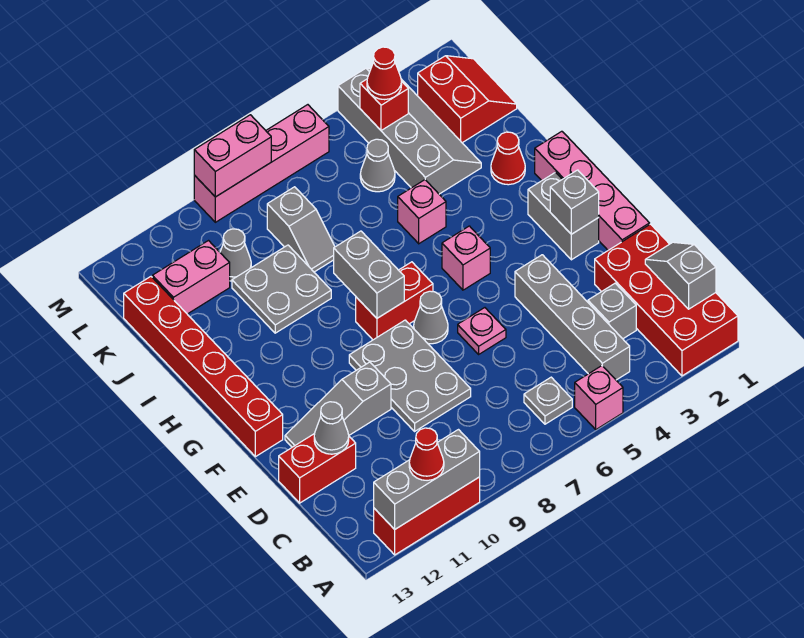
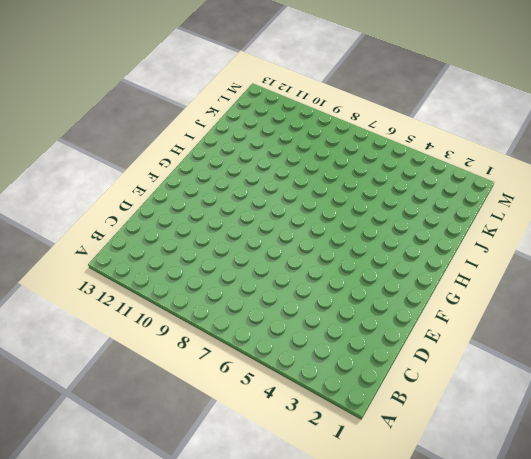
none -> red 2x4 brick [595,224,738,376]
none -> pink 1x1 brick [575,366,623,429]
none -> red 1x3 brick [374,477,480,555]
none -> grey 1x4 brick [515,255,630,380]

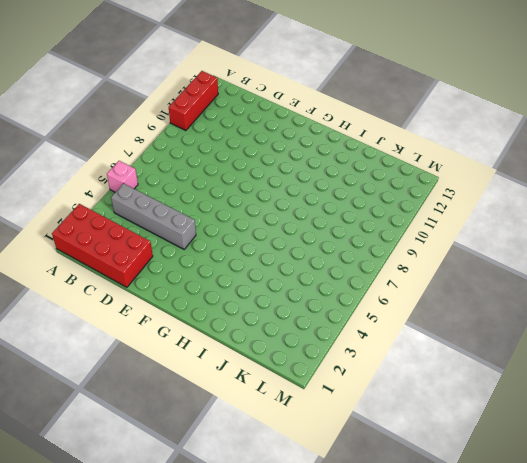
none -> grey 1x1 plate [524,377,572,424]
none -> grey 1x1 brick [588,283,636,339]
none -> grey 2x3 plate [349,320,471,431]
none -> red 1x2 brick [279,434,356,503]

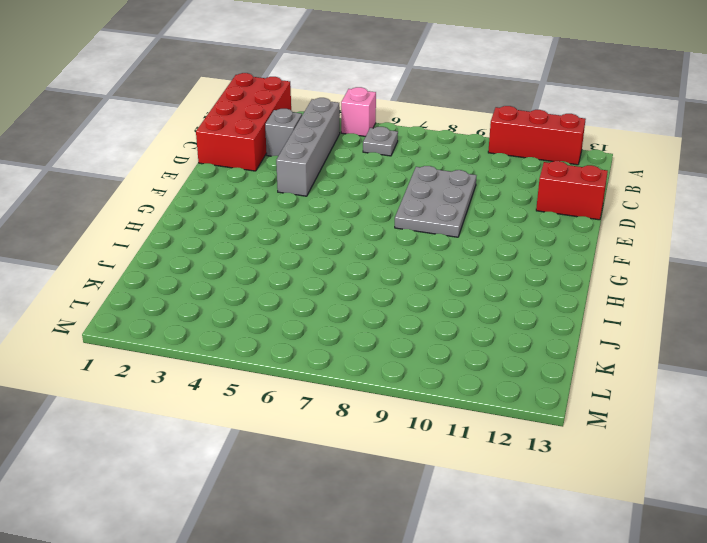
none -> pink 1x4 brick [535,131,650,250]
none -> pink 1x1 plate [458,308,506,354]
none -> grey 1x3 slope [285,362,391,447]
none -> grey 1x2 brick [528,172,599,260]

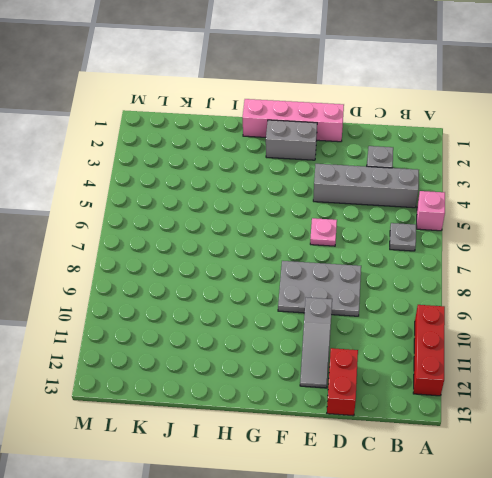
none -> red 2x4 brick [595,224,738,376]
none -> grey 1x1 cone [414,291,448,344]
none -> red 1x6 brick [124,277,283,457]
none -> pink 1x1 brick [442,226,490,290]

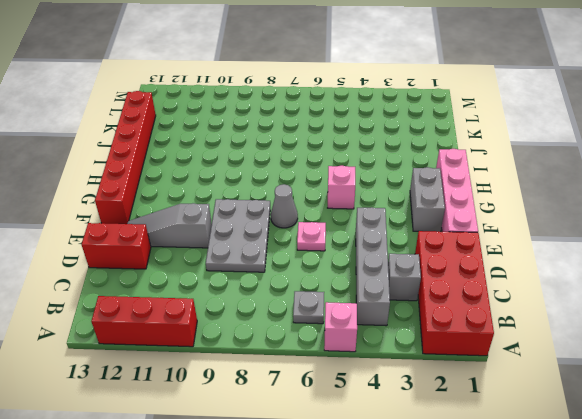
none -> red 1x2 brick [356,262,433,340]
none -> red 1x1 cone [491,132,525,185]
none -> pink 1x1 brick [398,180,446,244]
none -> grey 2x2 plate [232,245,331,333]

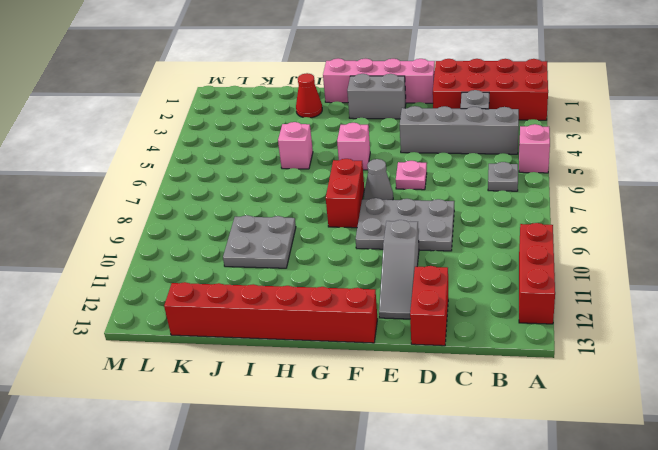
none -> grey 2x4 slope [338,68,481,194]
none -> grey 1x2 slope [267,187,335,272]
none -> red 2x2 slope [418,56,517,143]
none -> grey 1x1 cone [360,139,395,192]

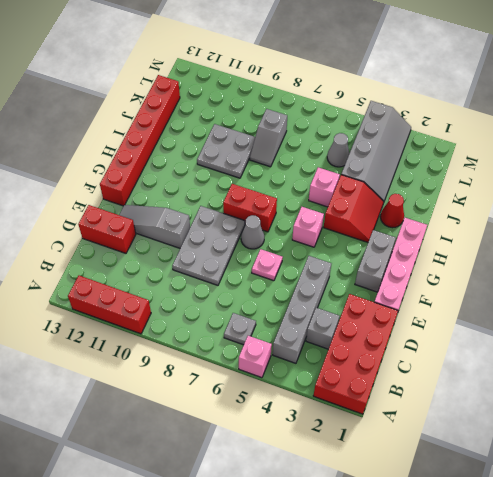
red 2x2 slope [324,175,384,242] -> red 2x2 slope moved to [418,56,517,143]
none -> grey 1x1 cone [220,229,251,281]
none -> pink 1x2 brick [152,241,230,314]
none -> pink 1x4 brick [194,105,329,222]
none -> grey 1x3 brick [374,430,480,529]

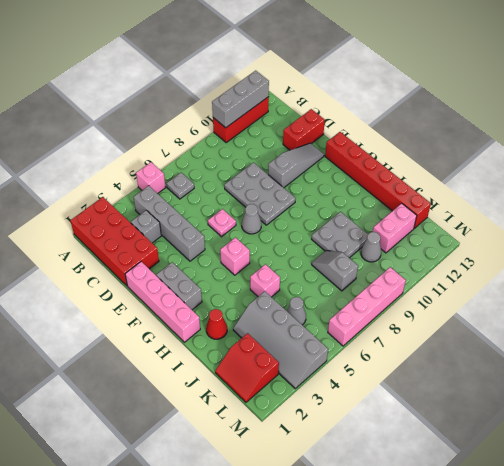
none -> red 1x2 brick [356,262,433,340]
none -> grey 1x2 slope [645,242,716,309]
none -> grey 1x1 cone [314,402,349,454]
none -> grey 1x1 brick [550,170,599,234]

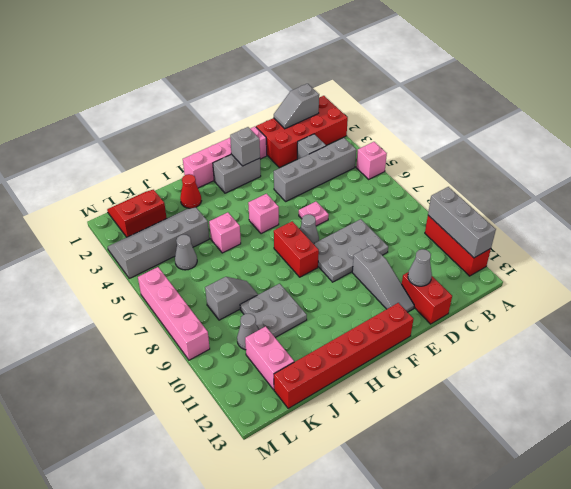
none -> grey 1x1 plate [524,377,572,424]
none -> grey 1x2 brick [334,231,404,318]
none -> red 1x1 brick [360,79,408,131]
none -> pink 1x2 brick [194,115,271,197]

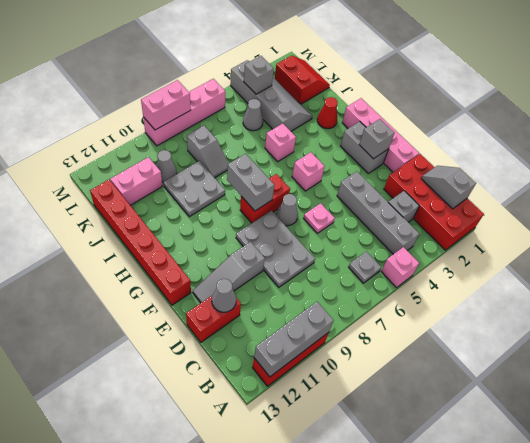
grey 1x1 brick [244,56,274,94] -> red 1x1 brick [360,79,408,131]
none -> red 1x1 cone [409,428,444,480]
none -> red 1x1 cone [367,47,402,100]

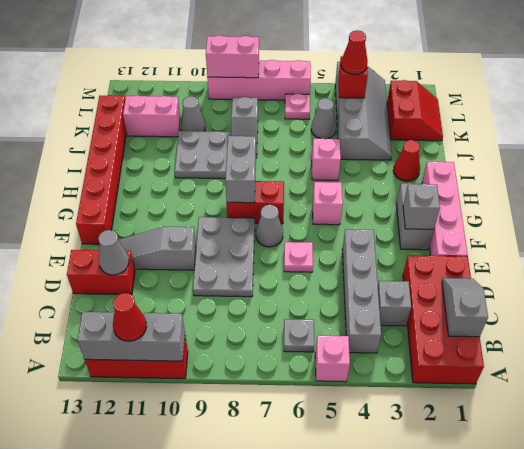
pink 1x1 plate [285,94,310,119] -> none

